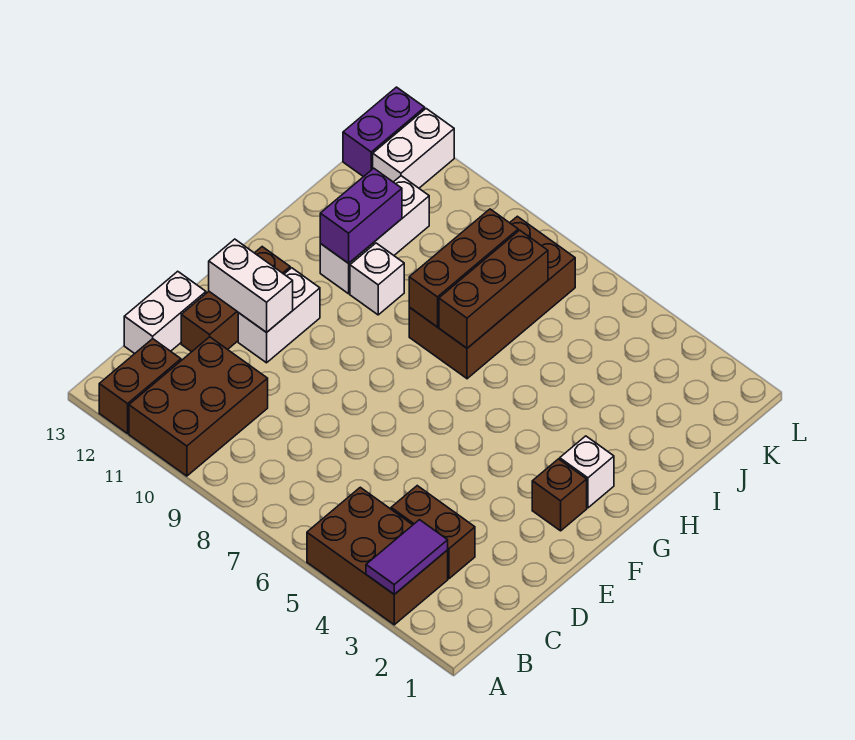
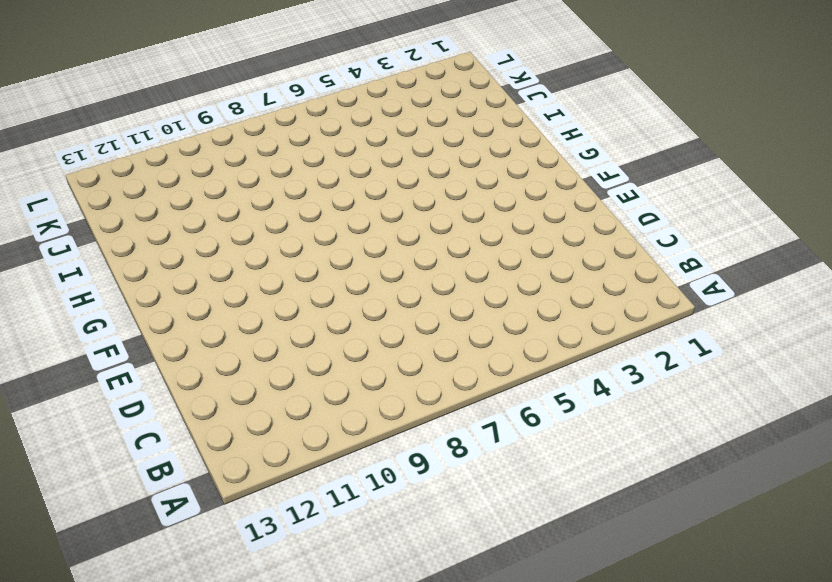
none -> brown 2x3 brick [307,487,448,625]
none -> brown 2x3 brick [129,337,268,476]
none -> brown 1x2 brick [99,339,181,434]

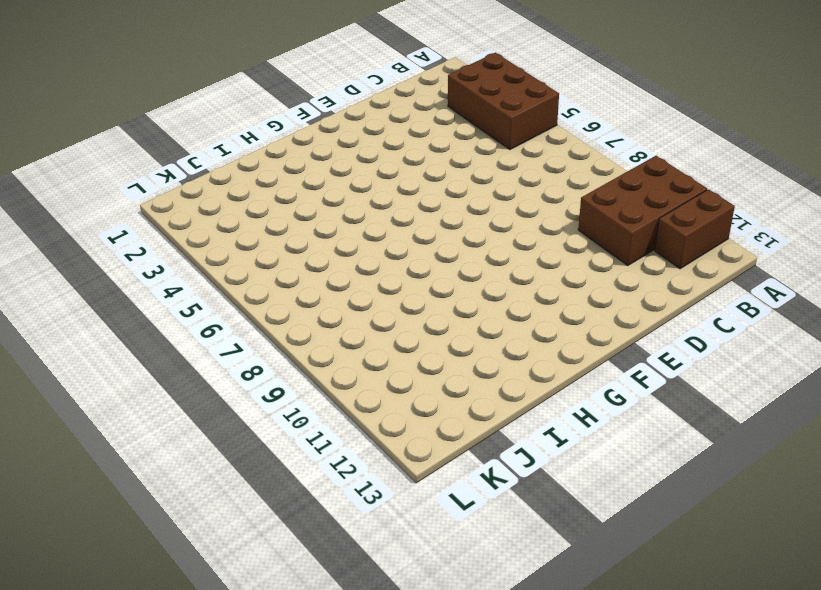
none -> brown 1x2 brick [391,486,475,579]
none -> white 1x2 brick [124,271,206,354]
none -> brown 1x3 brick [181,247,290,352]

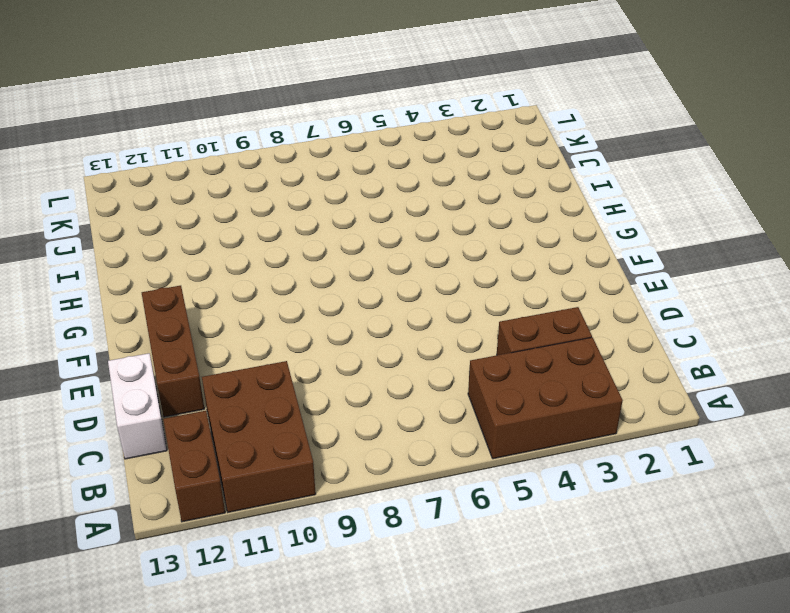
none -> white 1x2 brick [238,268,320,363]
none -> brown 1x1 brick [532,459,587,531]
none -> white 1x1 brick [560,436,614,508]

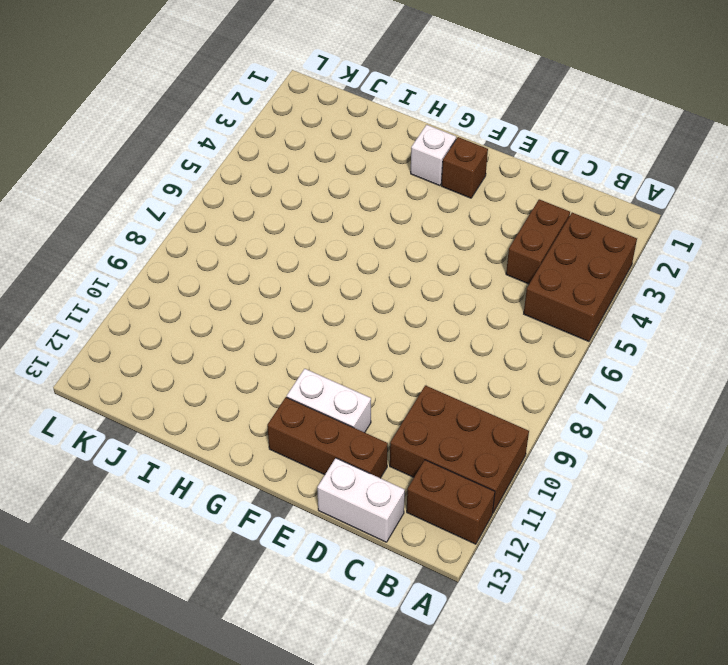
none -> brown 2x4 brick [409,216,575,379]
none -> white 1x1 brick [350,243,404,315]
none -> white 1x3 brick [320,176,429,294]

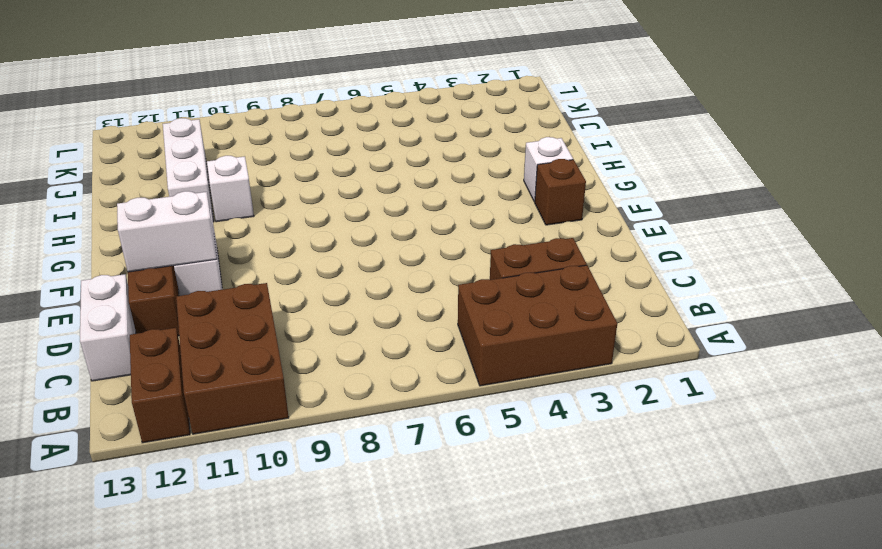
none -> brown 2x4 brick [409,216,575,379]
none -> white 1x2 brick [373,109,454,188]
none -> purple 1x2 brick [343,87,425,177]

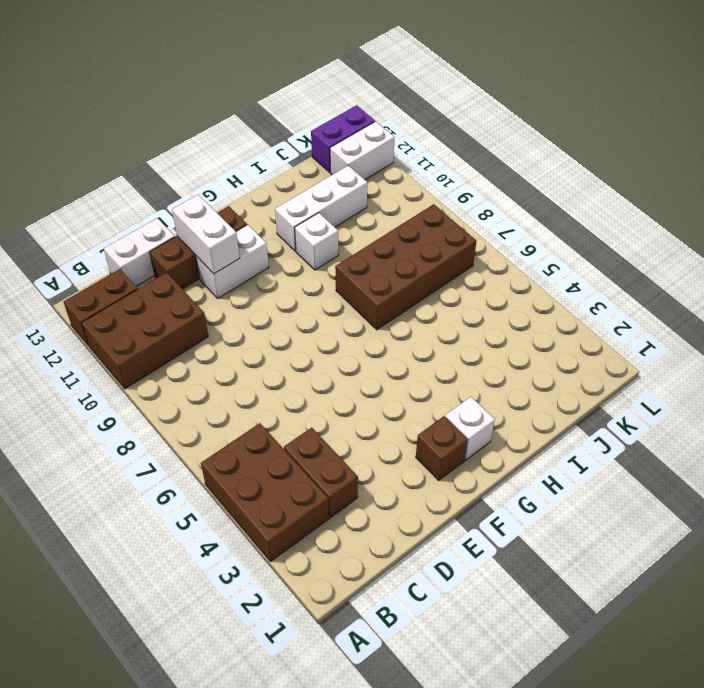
none -> purple 1x2 tile [366,520,448,594]
none -> brown 1x3 brick [439,230,548,348]
none -> brown 1x3 brick [409,209,518,327]

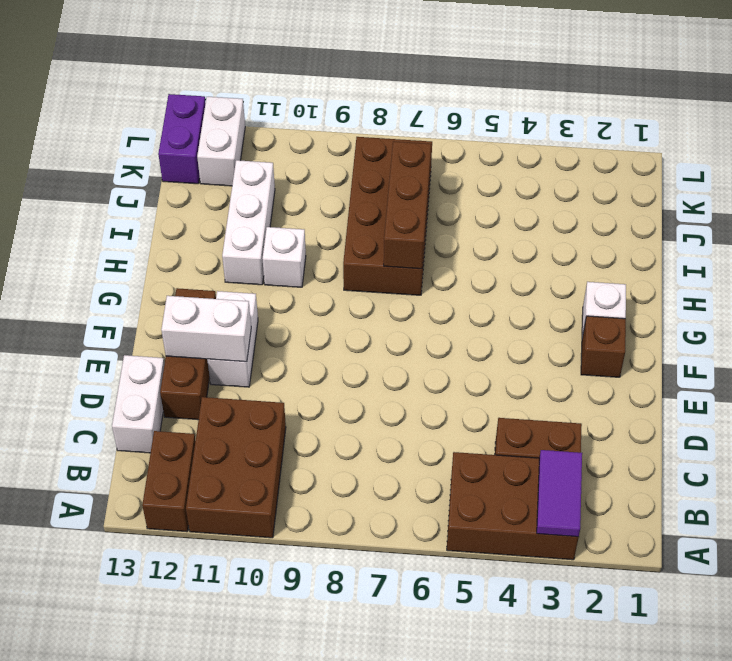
none -> brown 1x3 brick [409,209,518,327]
none -> purple 1x2 brick [320,168,402,263]

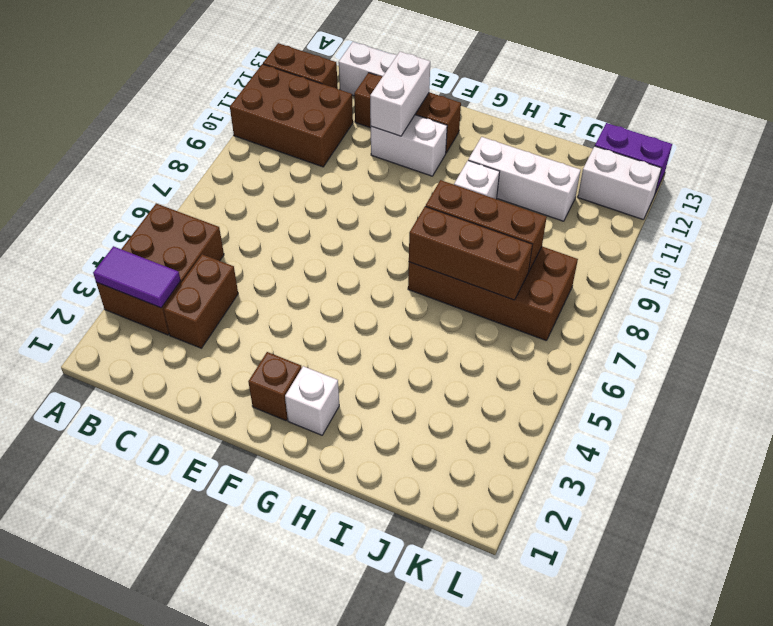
none -> purple 1x2 brick [320,168,402,263]

